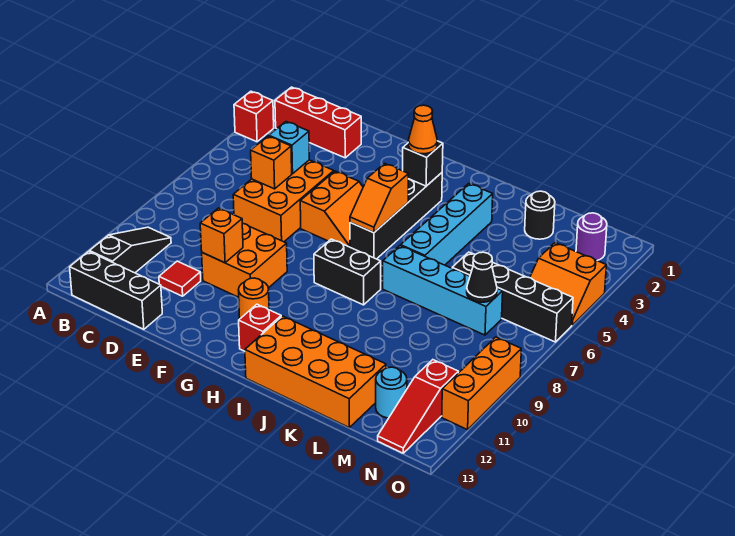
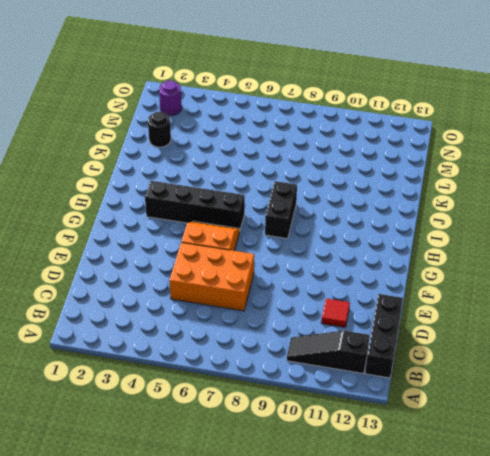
none -> red 1x1 brick [234,91,274,142]
none -> red 1x3 brick [275,87,361,158]
none -> orange 2x2 brick [202,223,287,297]

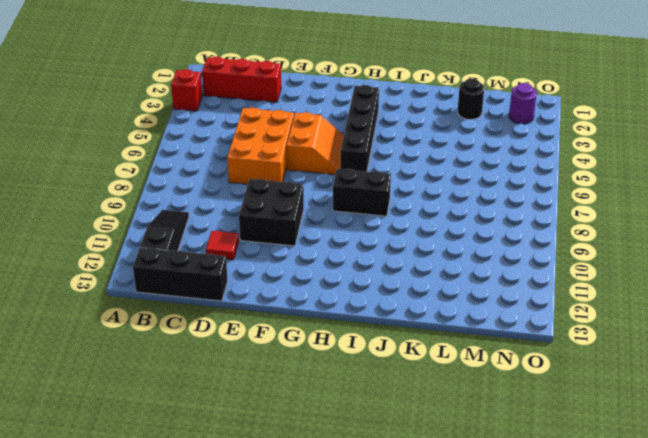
black 2x2 brick [239,179,304,246] -> orange 2x2 brick [202,223,287,297]
none -> orange 1x1 round brick [238,278,269,319]
none -> red 1x1 brick [239,304,281,351]
none -> orange 2x4 brick [245,316,386,427]

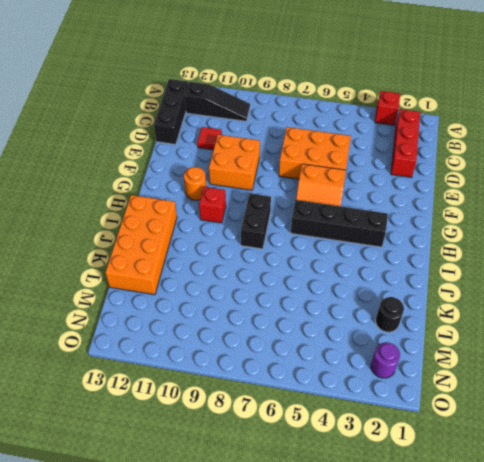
red 1x1 brick [199,187,226,223] -> red 1x1 brick moved to [239,304,281,351]
none -> cyan 1x4 brick [401,183,493,265]
none -> cyan 1x4 brick [383,246,503,335]
none -> black 1x4 brick [452,252,573,342]

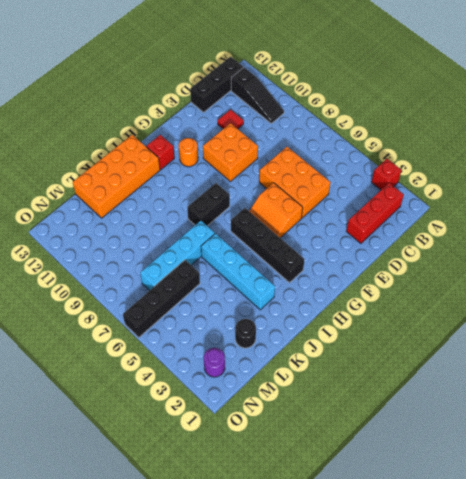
none -> cyan 1x1 round brick [376,367,407,418]
none -> orange 2x2 slope [530,243,606,325]
none -> red 1x3 slope [378,360,458,453]

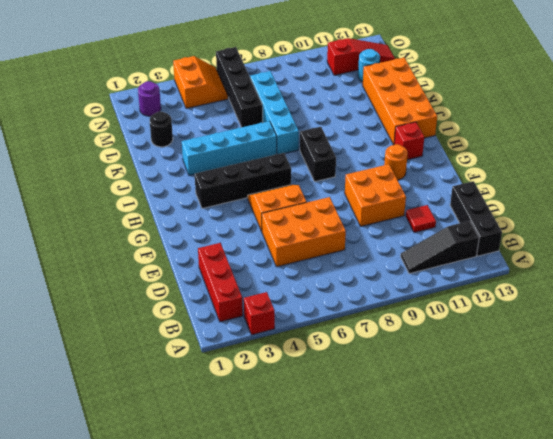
none -> orange 1x3 brick [442,337,521,430]
none -> cyan 1x1 brick [269,122,309,174]
none -> orange 1x1 brick [251,136,292,189]

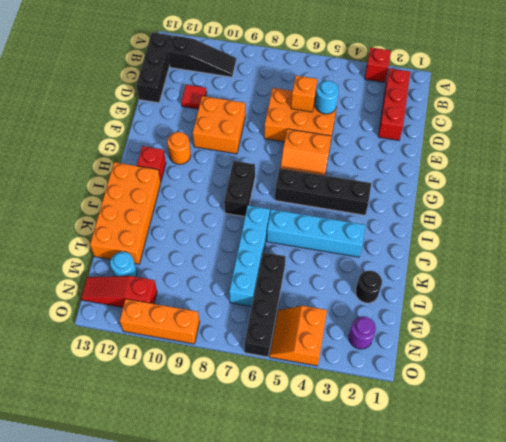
cyan 1x1 round brick [315,80,339,114] -> cyan 1x1 brick [269,122,309,174]
none -> orange 1x1 brick [200,208,243,263]
none -> black 1x1 brick [403,141,443,186]
none -> orange 1x2 slope [350,163,409,233]

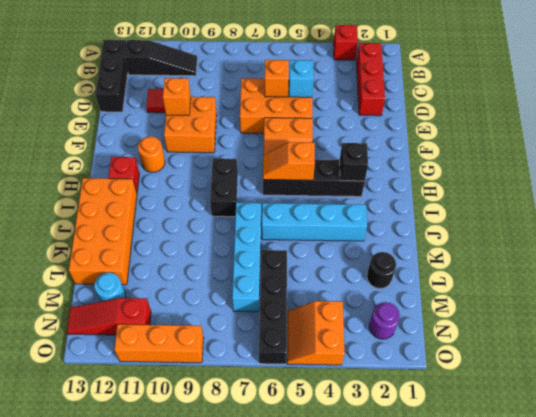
none -> black 1x1 cone [467,252,497,302]
none -> orange 1x1 cone [408,105,437,154]

